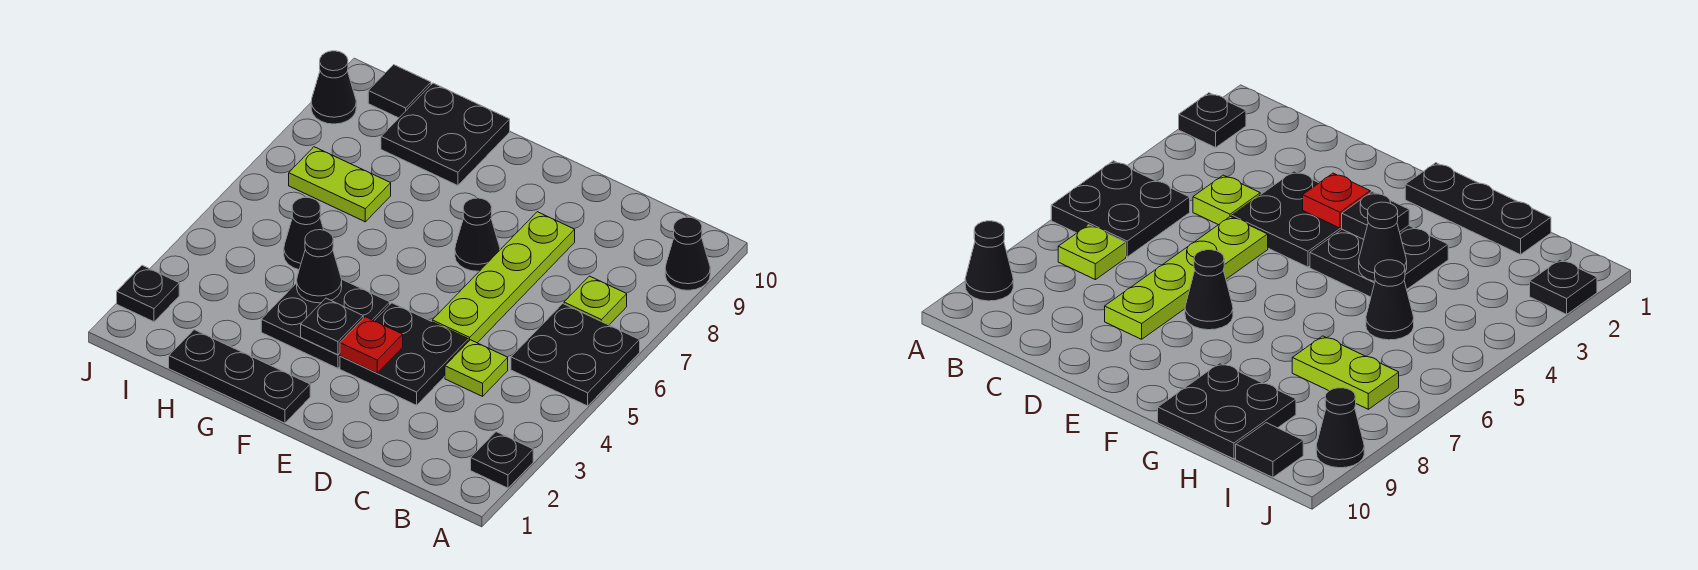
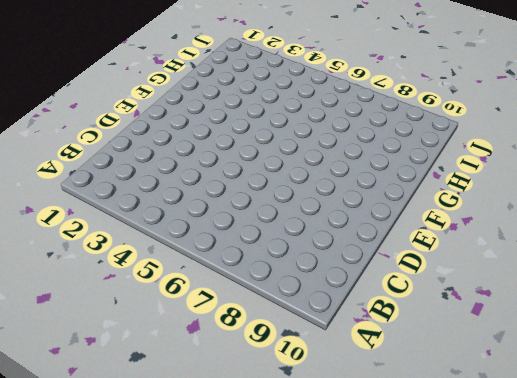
none -> black 1x1 plate [471,432,533,488]
none -> black 2x2 plate [511,304,640,406]
none -> black 1x1 cone [665,217,710,290]

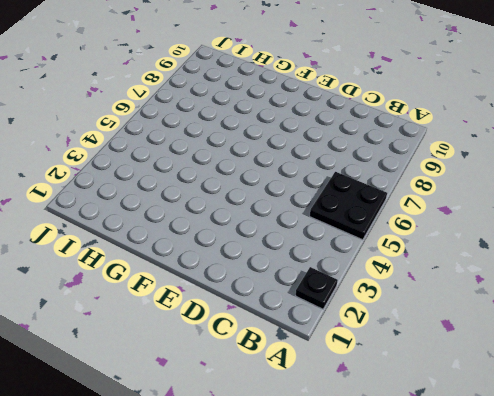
none -> black 1x1 cone [665,217,710,290]
none -> lime 1x1 plate [564,276,627,325]
none -> lime 1x1 plate [445,340,508,396]

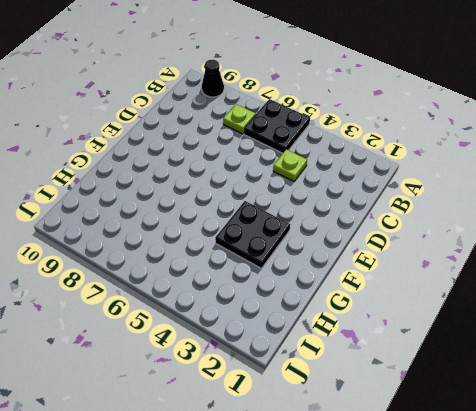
none -> black 1x1 plate [471,432,533,488]
none -> black 2x2 plate [340,303,468,405]
none -> lime 1x4 plate [432,212,575,343]

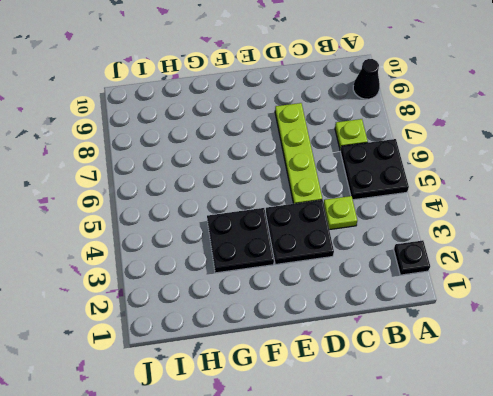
none -> black 1x1 cone [455,198,500,271]
none -> black 1x3 plate [169,330,310,423]
none -> black 2x2 plate [381,83,510,186]

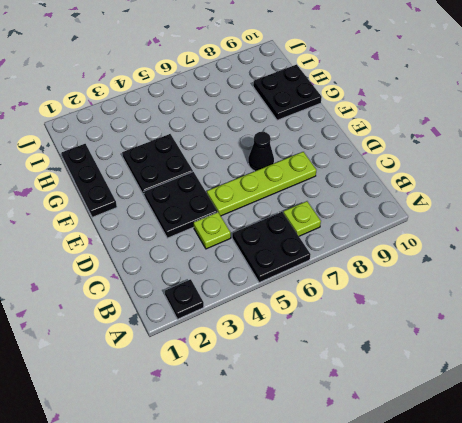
none -> black 1x1 cone [665,217,710,290]
none -> black 1x1 cone [284,197,324,270]
none -> lime 1x2 plate [289,147,391,222]

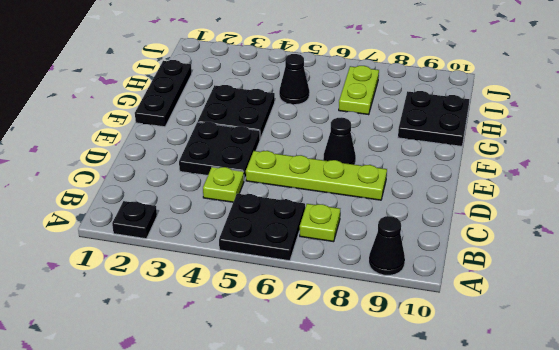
none -> black 1x1 tile [368,65,431,118]
none -> black 1x1 plate [117,265,179,322]
none -> black 1x1 cone [311,51,356,124]

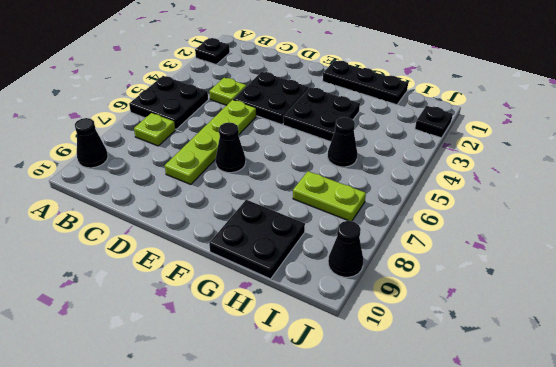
none -> black 1x1 tile [368,65,431,118]
none -> red 1x1 plate [340,317,403,373]
none -> black 1x1 plate [301,298,363,355]

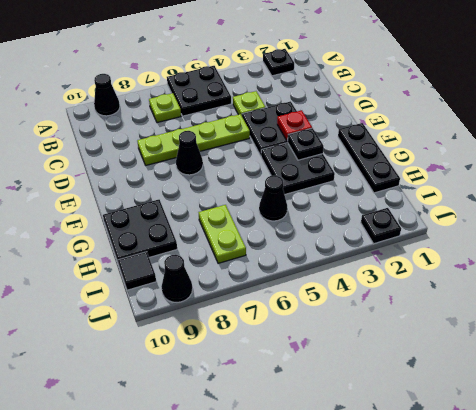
none -> black 1x1 cone [297,230,342,303]

